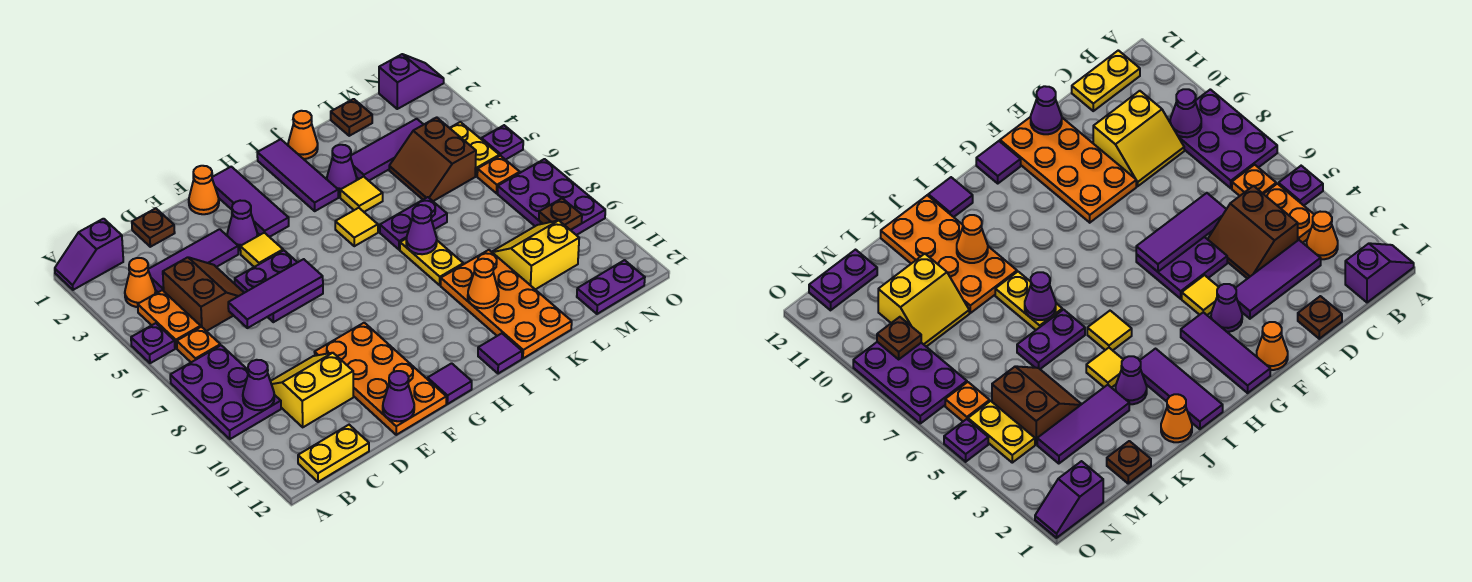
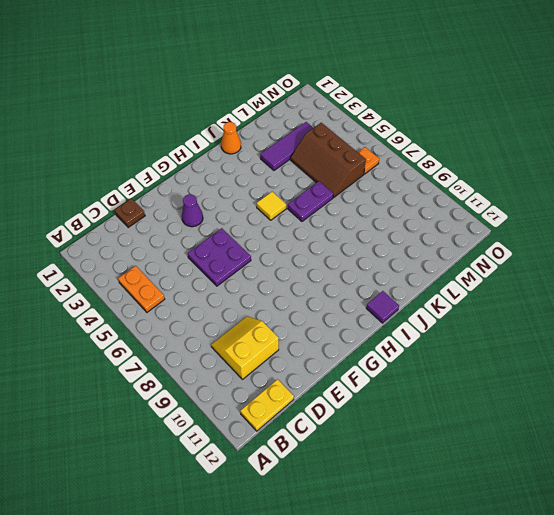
brown 2x3 slope [290,123,366,197] -> brown 2x2 slope [389,117,476,201]
none -> purple 1x2 slope [55,219,123,290]
none -> purple 1x1 plate [131,323,175,363]
none -> purple 2x3 plate [170,345,281,439]
none -> orange 1x1 cone [125,258,156,307]

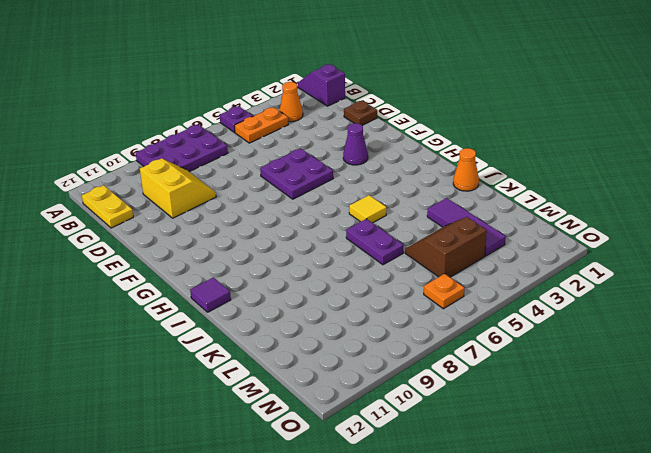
none -> orange 1x1 plate [177,327,220,362]
none -> purple 1x3 tile [148,229,238,292]
none -> brown 2x2 slope [163,257,244,331]
none -> orange 2x4 plate [315,323,446,435]

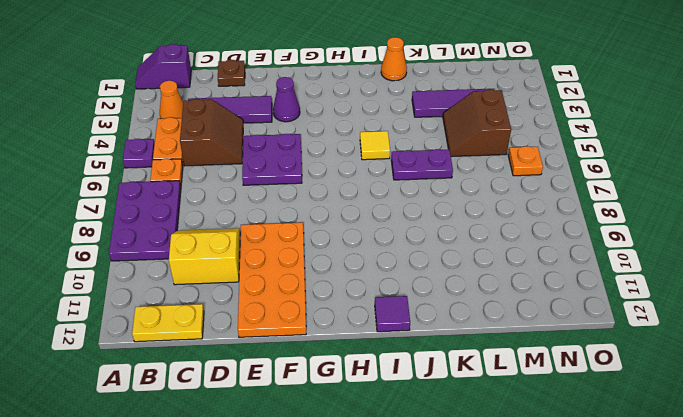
none -> orange 1x1 cone [189,166,219,214]
none -> yellow 1x1 tile [240,233,283,267]
none -> purple 1x3 tile [212,167,289,237]
none -> purple 1x1 tile [428,363,472,404]

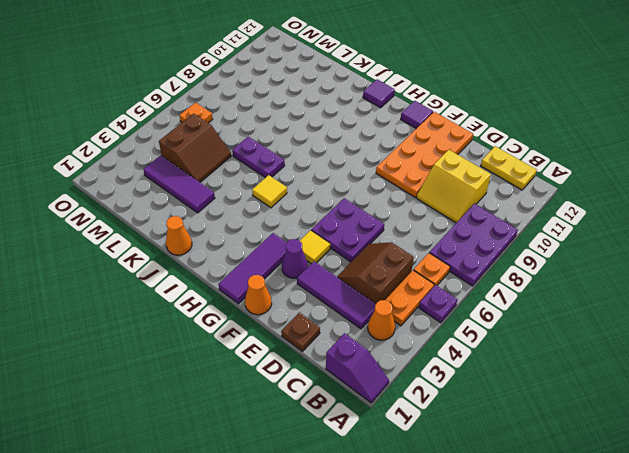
none -> purple 1x3 tile [257,139,338,211]
none -> purple 1x1 cone [327,145,357,193]
none -> yellow 1x1 tile [340,177,383,212]
none -> yellow 1x2 plate [400,239,463,285]

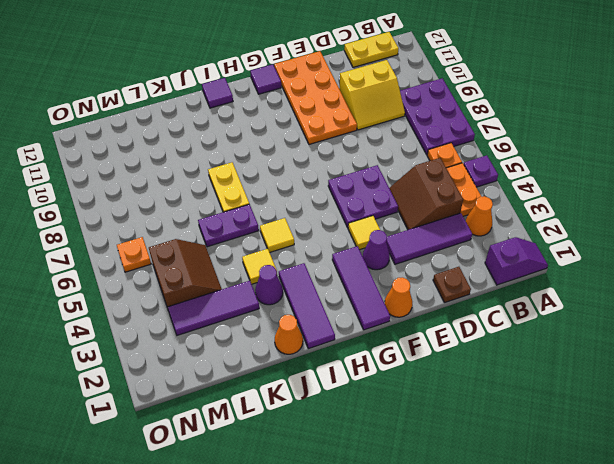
none -> orange 2x4 plate [441,250,572,358]
none -> brown 1x1 plate [331,99,372,136]
none -> yellow 2x2 slope [492,220,579,290]
none -> purple 1x2 plate [577,260,645,314]

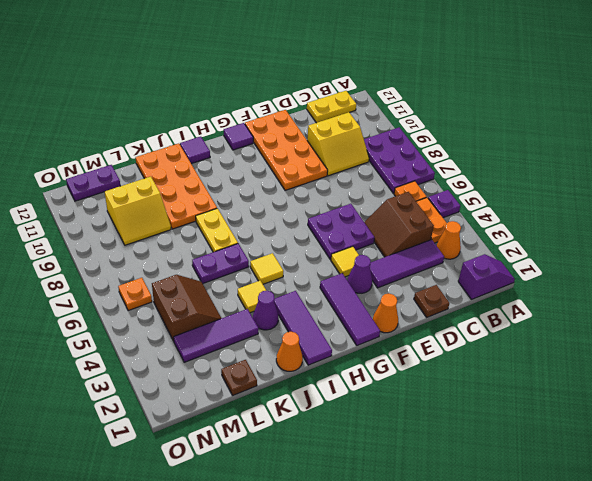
none -> purple 1x2 slope [379,54,444,109]
none -> yellow 1x2 plate [450,122,499,176]
none -> purple 2x3 plate [498,159,605,235]
none -> purple 1x1 plate [481,125,523,160]

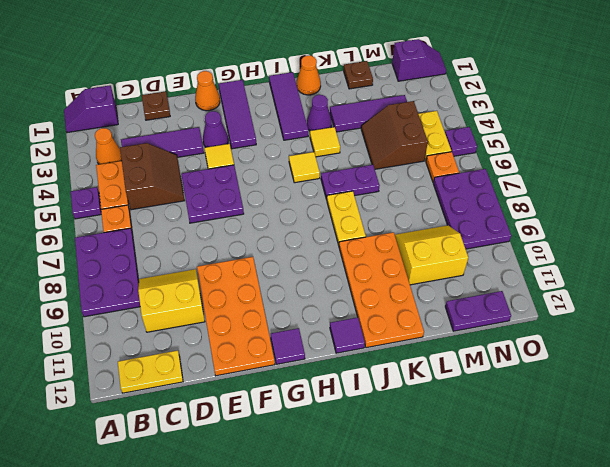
none -> purple 1x1 cone [243,360,274,410]
none -> purple 1x3 tile [228,259,323,328]
none -> purple 1x1 cone [383,371,414,421]
none -> purple 1x1 cone [406,205,437,254]

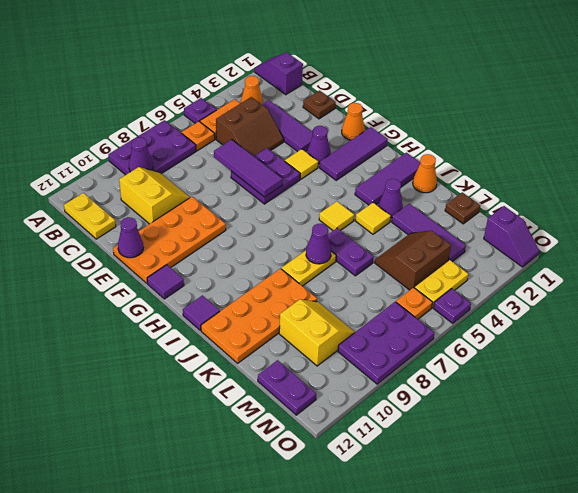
none -> orange 1x1 cone [468,259,499,308]
none -> brown 1x1 plate [539,198,582,230]

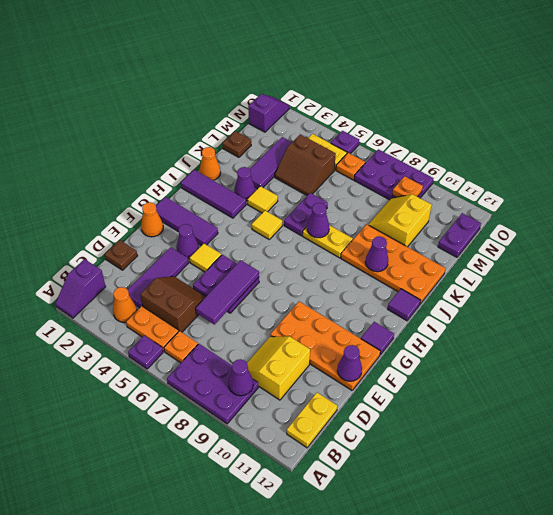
purple 1x1 cone [365,236,388,272] -> orange 1x1 cone [468,259,499,308]
orange 1x1 plate [392,176,423,197] -> brown 1x1 plate [539,198,582,230]

